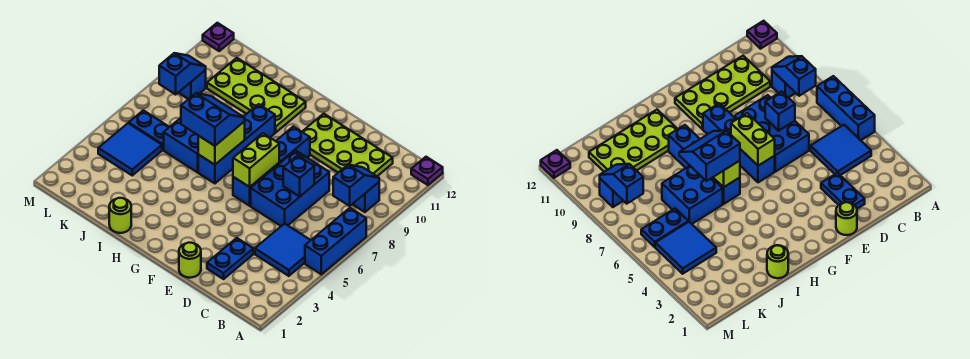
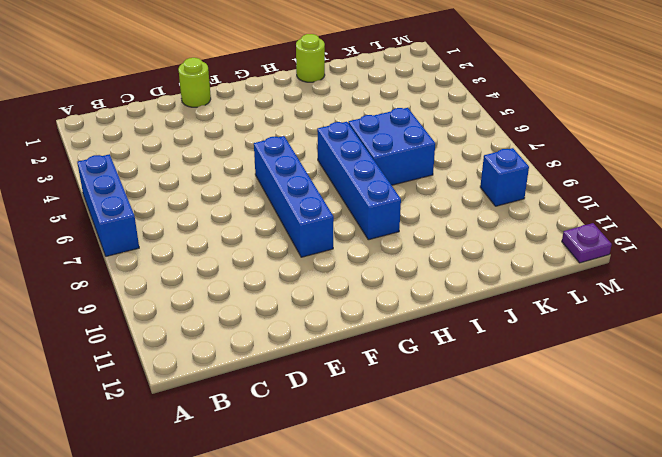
none -> purple 1x1 plate [411,157,443,185]
none -> blue 2x2 tile [255,224,311,276]
none -> blue 1x1 brick [353,182,379,212]

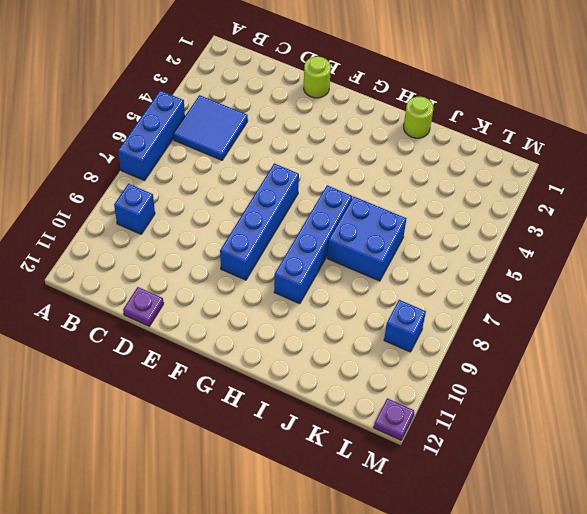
purple 1x1 plate [123,287,164,326] -> purple 1x1 plate moved to [411,157,443,185]
none -> lime 2x4 plate [302,114,393,176]
none -> blue 1x2 plate [207,238,253,279]
none -> blue 2x3 brick [251,150,329,226]

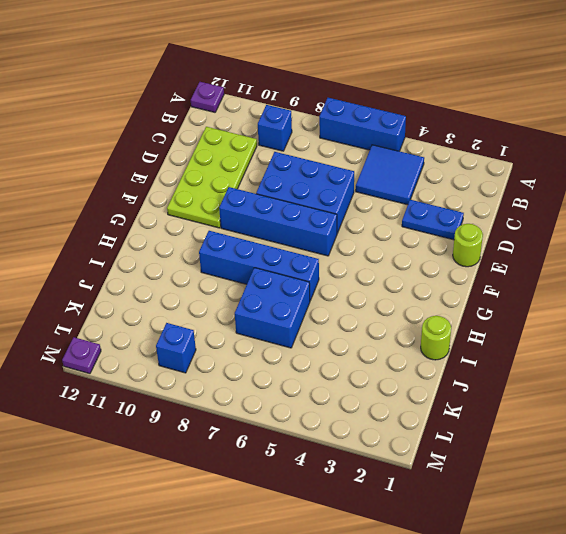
none -> lime 2x4 plate [207,58,306,132]
none -> blue 2x2 tile [98,123,162,175]
none -> blue 1x2 plate [129,110,169,150]

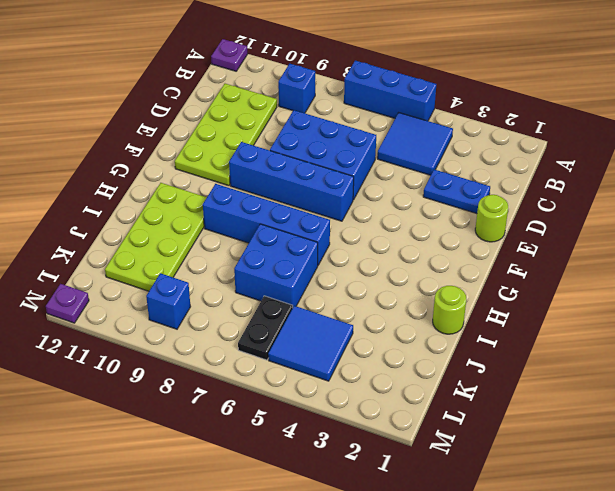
black 1x2 plate [238,296,293,360] -> blue 1x2 plate [129,110,169,150]
none -> blue 1x2 slope [333,165,379,206]
none -> blue 1x1 brick [283,155,314,196]
none -> lime 1x2 brick [233,133,279,187]

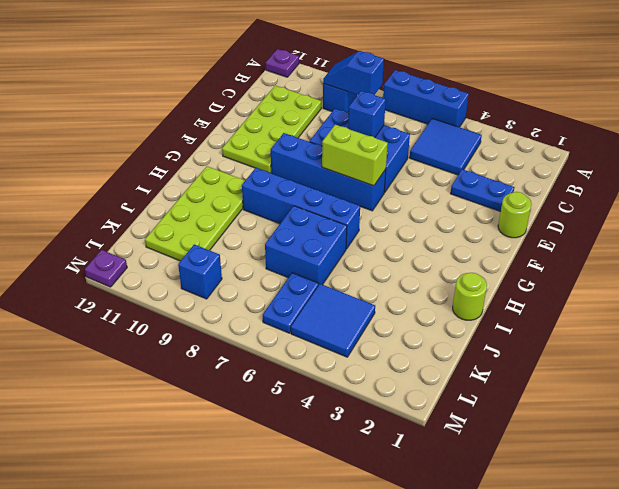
none -> lime 1x2 brick [198,121,245,165]
none -> blue 1x2 slope [159,53,206,94]
none -> blue 2x2 slope [181,93,245,146]

